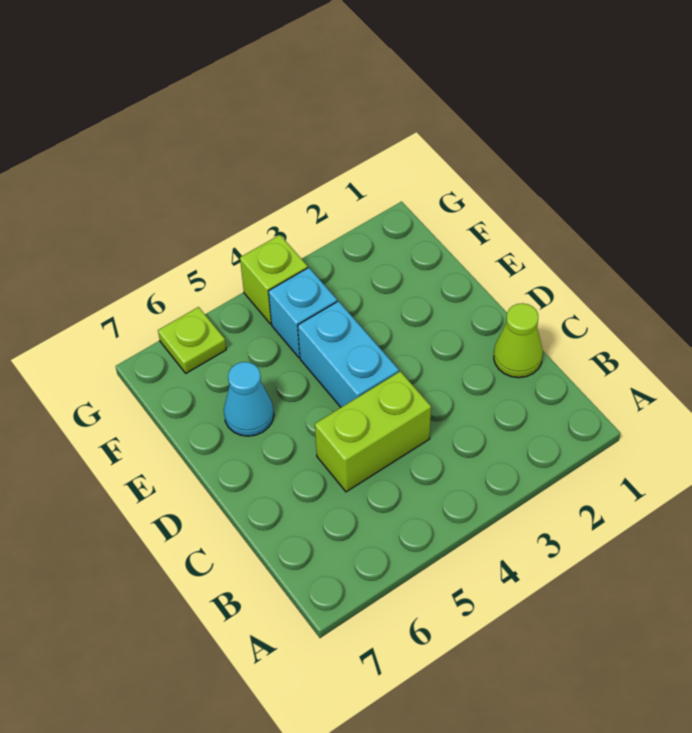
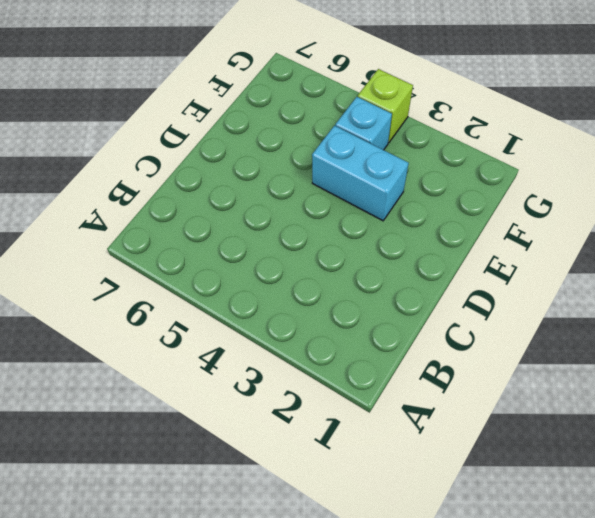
cyan 1x2 brick [312,126,409,221] -> cyan 1x2 brick turned to [298,301,399,407]
none -> lime 1x1 cone [494,303,543,378]
none -> lime 1x2 brick [315,371,431,492]

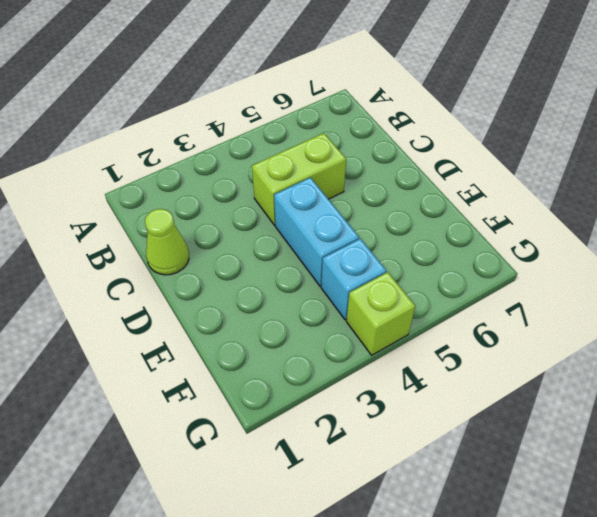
none -> cyan 1x1 cone [224,362,274,436]
none -> lime 1x1 plate [158,307,226,373]

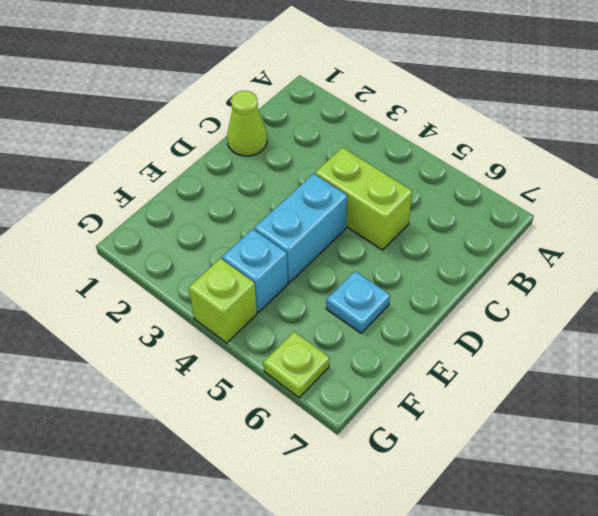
cyan 1x1 plate [326,271,390,333] -> cyan 1x1 cone [224,362,274,436]

